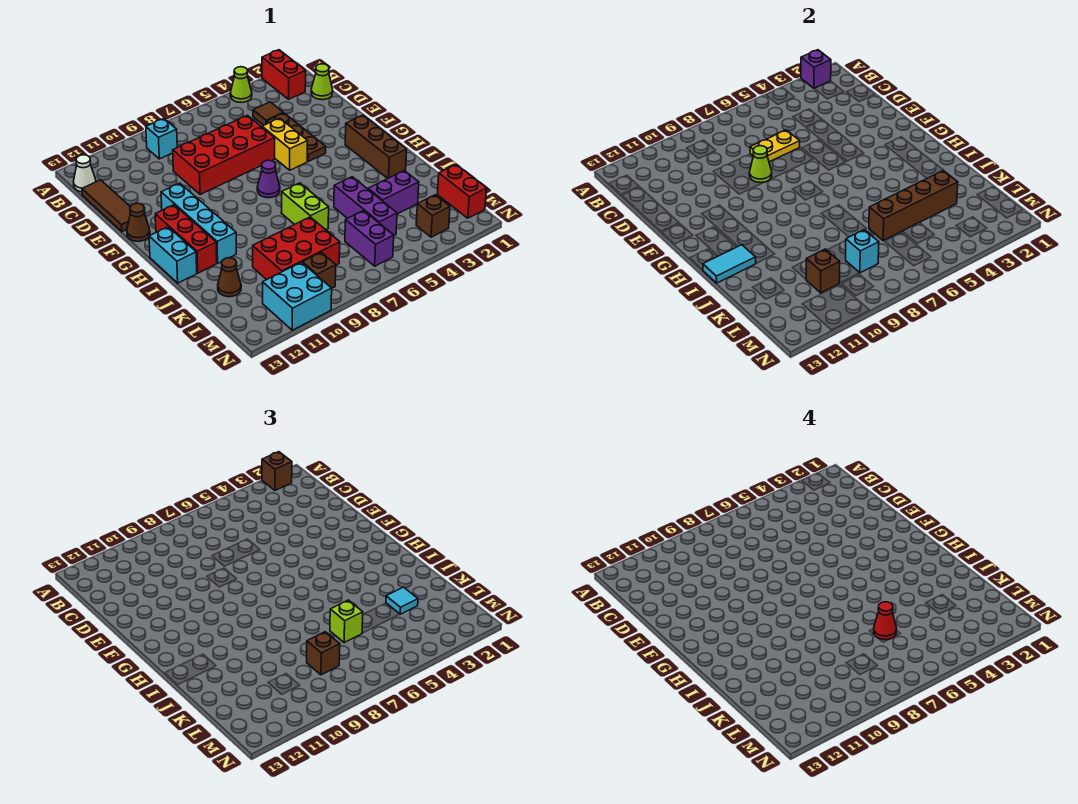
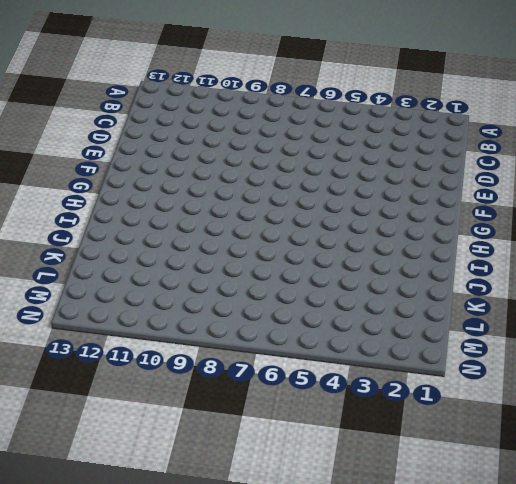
none -> red 1x2 brick [262,50,306,99]
none -> lime 1x1 cone [230,67,252,103]
none -> cyan 1x1 brick [146,119,177,159]
none -> white 1x1 cone [73,155,96,192]

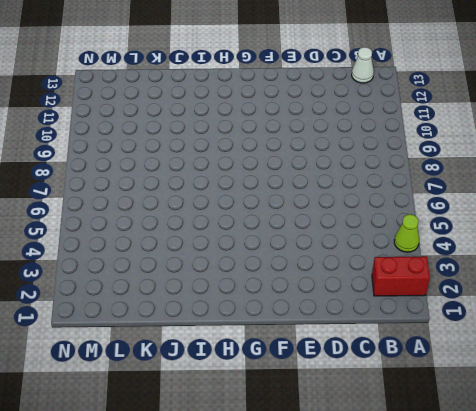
none -> cyan 1x1 brick [146,119,177,159]
none -> lime 1x1 cone [311,64,333,100]
none -> brown 1x1 tile [253,102,283,125]
none -> brown 1x3 tile [82,180,131,232]

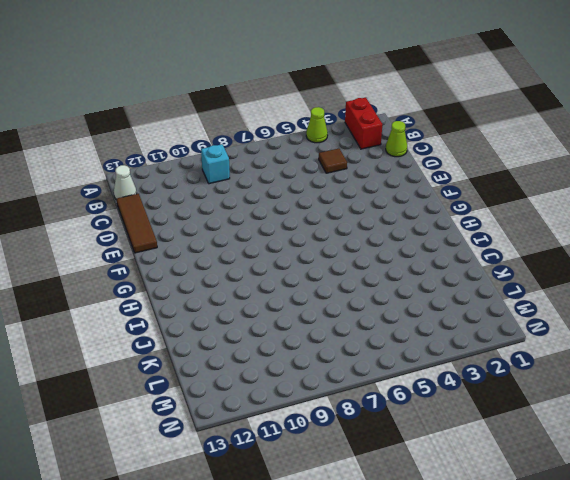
none -> brown 1x3 plate [267,113,326,162]
none -> red 2x4 brick [173,115,275,195]
none -> yellow 1x2 brick [262,118,308,170]
none -> cyan 1x4 brick [161,183,236,263]

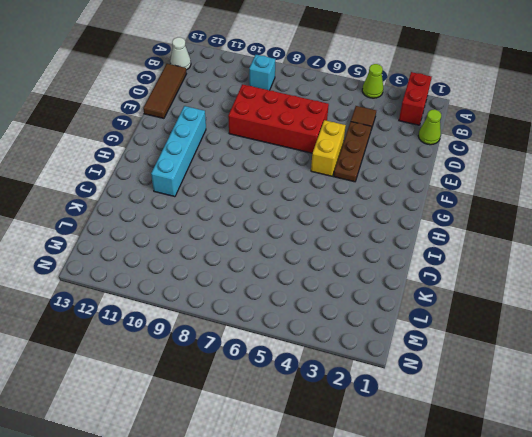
none -> brown 1x1 cone [127,203,150,241]
none -> brown 1x3 brick [345,115,407,179]
none -> purple 1x1 cone [257,160,280,198]
none -> red 1x3 brick [155,205,217,273]

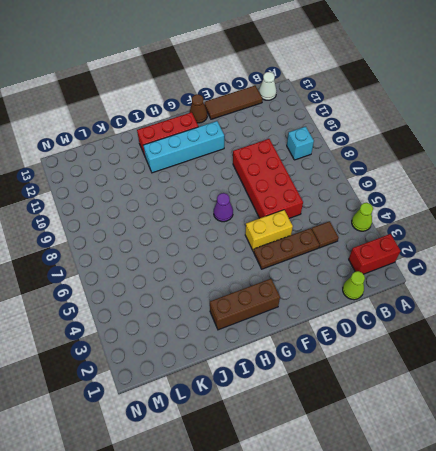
none -> cyan 1x2 brick [149,227,197,283]
none -> lime 1x2 brick [281,183,329,230]
none -> purple 1x3 brick [334,177,397,236]
none -> purple 1x2 brick [368,171,419,214]

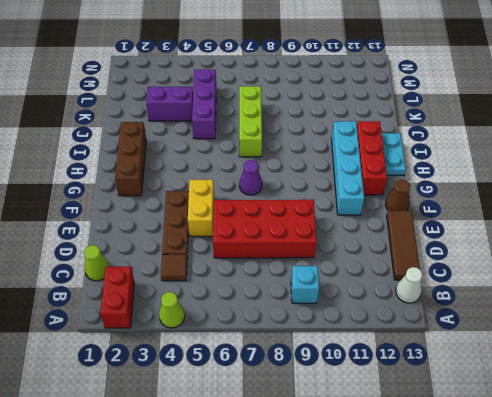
cyan 1x2 plate [382,133,406,175] -> cyan 1x2 brick [149,227,197,283]
lime 1x3 brick [239,86,262,157] -> lime 1x2 brick [281,183,329,230]
none -> red 2x3 brick [253,217,340,280]
none -> brown 1x1 cone [218,258,241,297]
none -> red 1x2 brick [437,165,487,218]
none -> purple 1x2 brick [345,211,394,266]

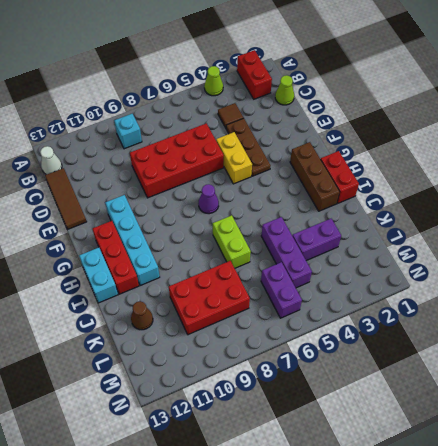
red 1x2 brick [321,151,359,203] -> red 1x2 brick moved to [437,165,487,218]
none -> brown 1x1 cone [127,203,150,241]
none -> brown 1x1 brick [416,195,450,237]
none -> brown 1x1 brick [302,252,336,288]
none -> cyan 2x2 brick [263,262,332,330]

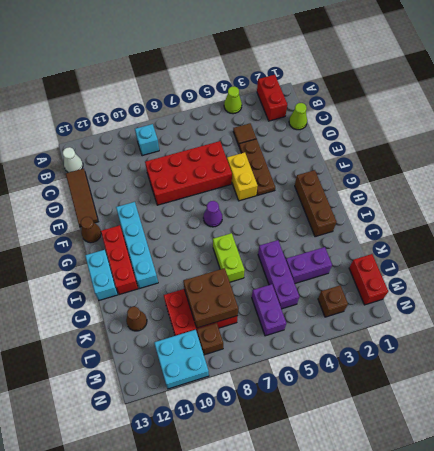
brown 2x2 brick [183,268,238,328] -> cyan 1x1 brick [846,230,879,273]
none -> purple 1x1 brick [801,50,831,88]
none -> yellow 1x2 plate [750,130,800,162]
none -> lime 1x1 cone [749,146,772,183]
none -> cyan 1x2 tile [703,245,756,283]

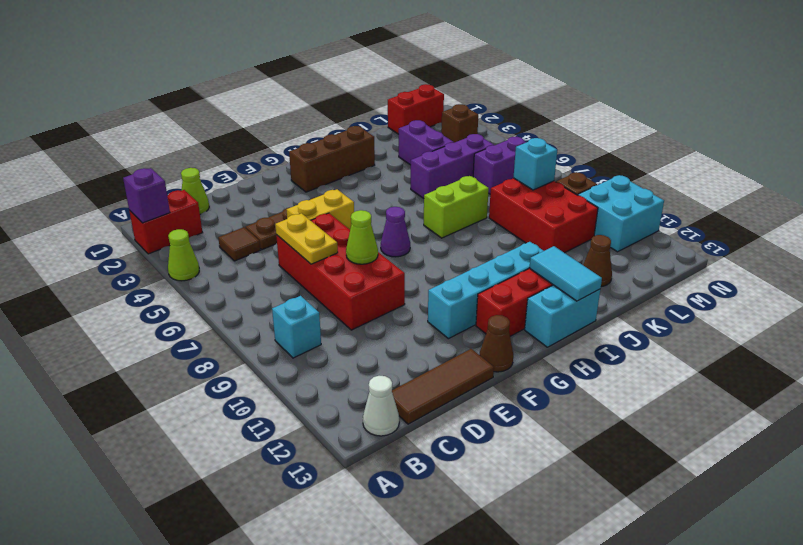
none -> brown 1x4 brick [869,171,958,241]
none -> brown 1x1 brick [806,249,840,293]
none -> brown 1x1 brick [262,452,292,490]
none -> cyan 1x1 tile [386,587,418,614]

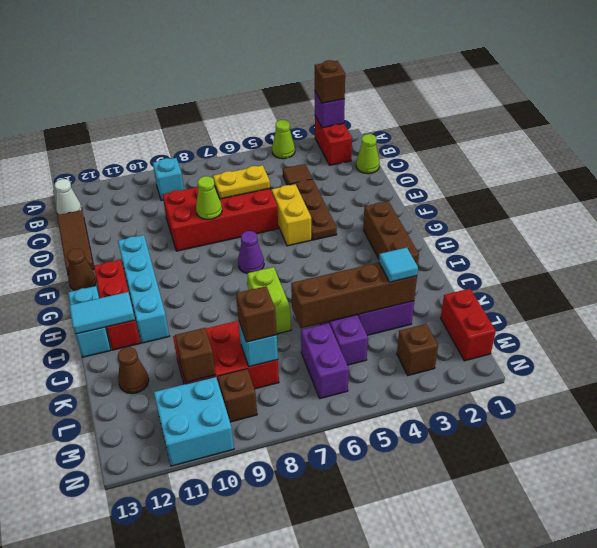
none -> lime 1x1 brick [330,600,363,643]
none -> red 1x1 cone [874,602,897,640]

